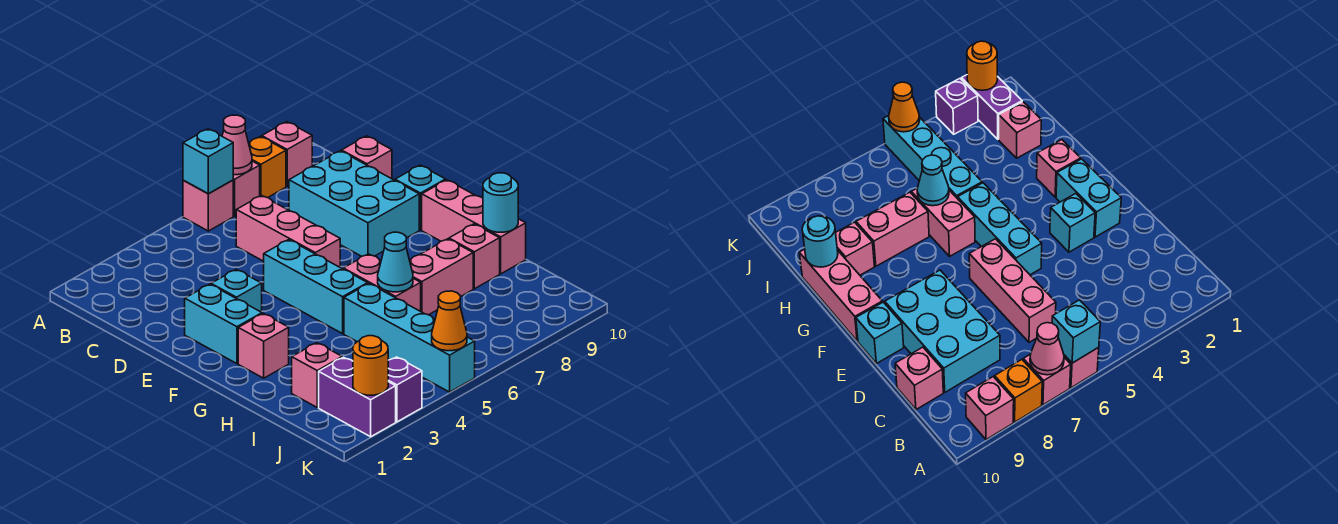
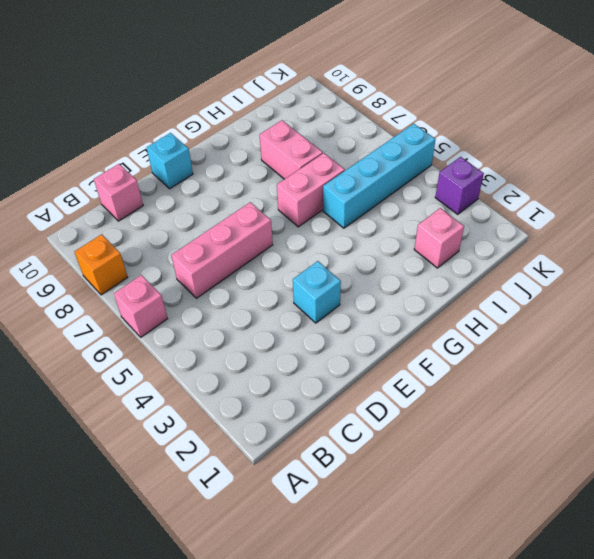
none -> pink 1x1 brick [233,161,260,216]
none -> pink 1x1 brick [262,122,312,186]
none -> cyan 2x3 brick [289,151,419,256]

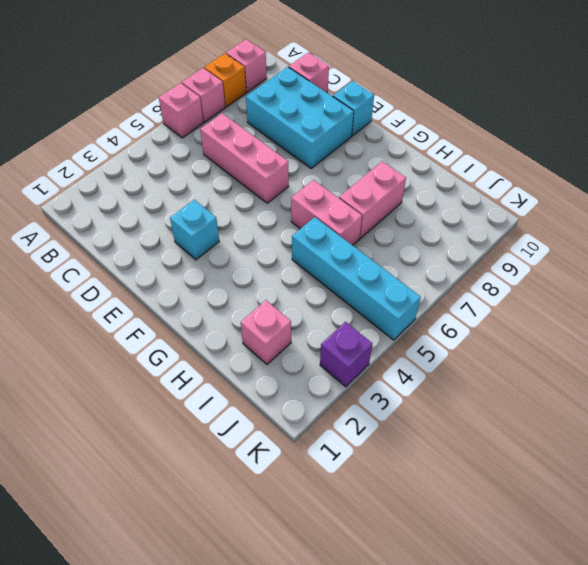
none -> cyan 1x2 brick [185,284,262,364]
none -> cyan 1x3 brick [264,240,368,334]
none -> pink 1x3 brick [422,180,526,274]

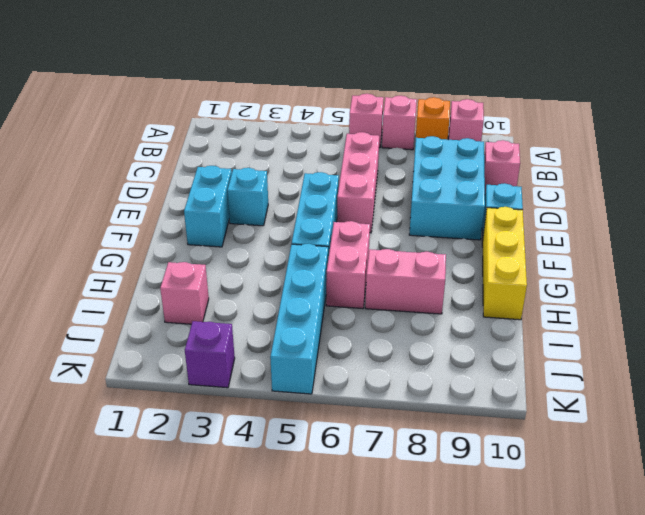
yellow 1x3 brick [482,207,527,320] -> pink 1x3 brick [422,180,526,274]
none -> pink 1x1 brick [238,313,289,378]
none -> pink 1x1 brick [449,224,500,289]
none -> purple 1x2 brick [319,357,396,437]

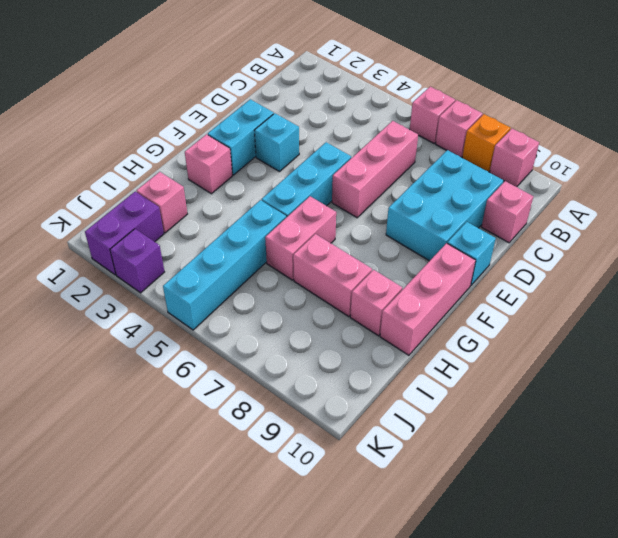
none -> cyan 1x1 brick [183,129,233,194]
none -> pink 1x1 cone [222,115,252,175]
none -> cyan 1x1 cone [378,232,413,292]

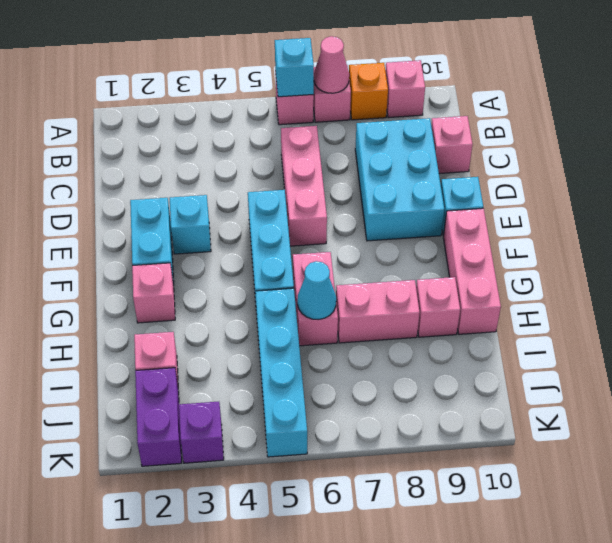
none -> cyan 1x1 round brick [483,173,518,232]
none -> orange 1x1 round brick [353,336,388,395]
none -> orange 1x1 cone [432,291,467,351]

